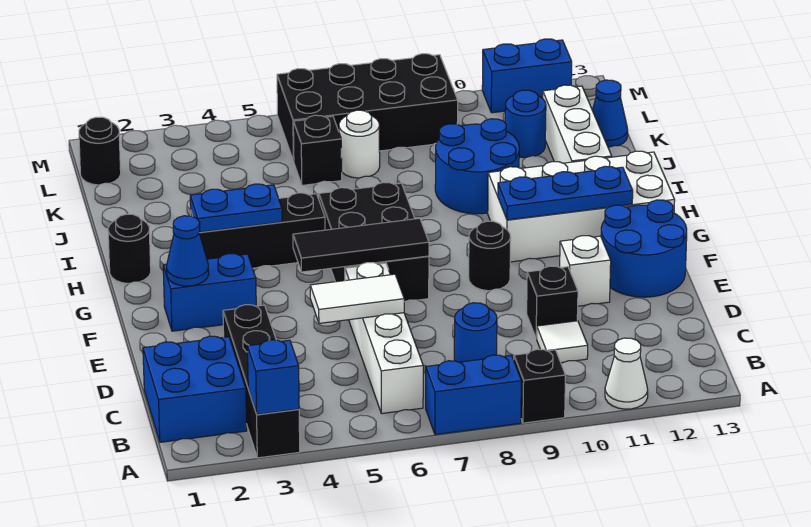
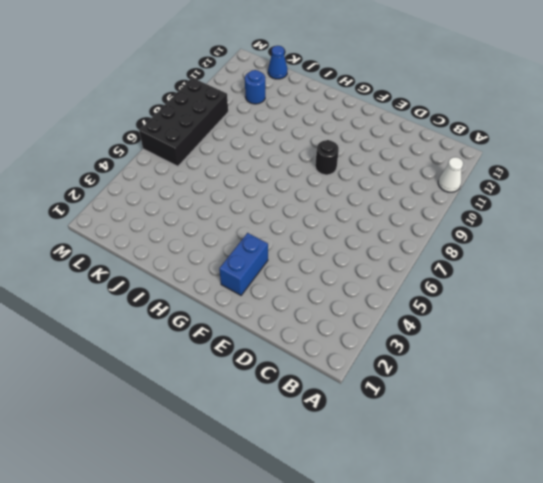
none -> black 1x4 brick [223,305,300,458]
none -> blue 1x2 brick [426,355,521,435]
none -> black 1x1 brick [514,349,566,423]
none -> blue 2x2 brick [143,336,247,442]

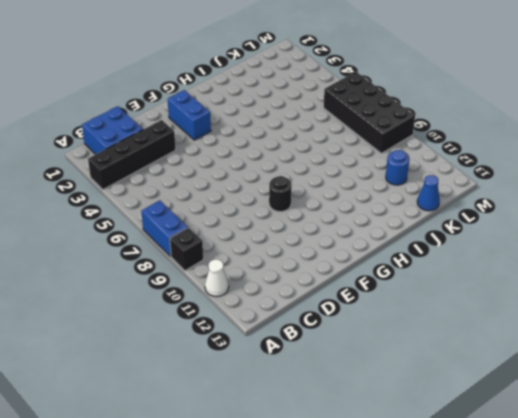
none -> white 1x4 brick [345,263,423,414]
none -> blue 1x1 round brick [454,303,497,362]
none -> white 1x1 tile [537,321,588,363]
none -> black 1x1 brick [527,266,578,339]

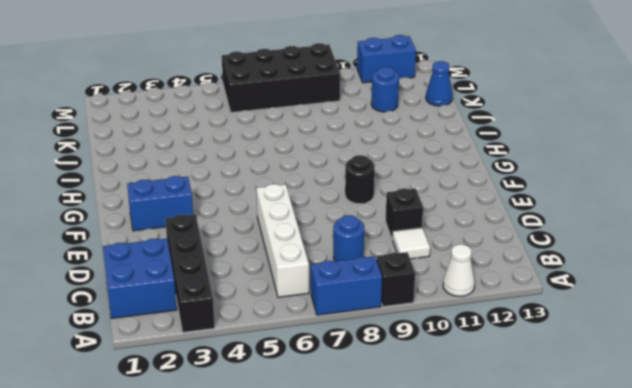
none -> white 1x1 brick [560,236,611,306]
none -> blue 2x2 round brick [601,200,687,297]
none -> black 2x3 brick [319,182,429,302]
none -> white 2x4 brick [488,151,675,262]

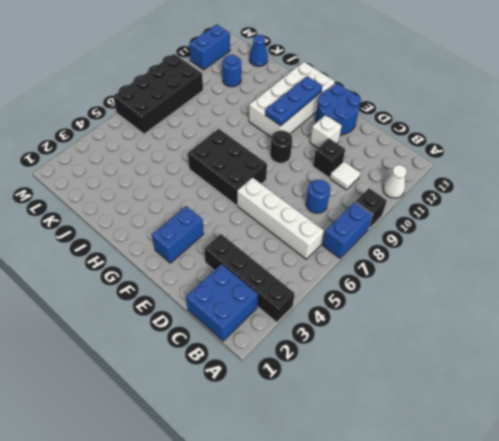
none -> black 1x1 round brick [108,214,151,283]
none -> black 1x3 brick [191,193,325,268]
none -> blue 2x2 round brick [435,119,519,214]
none -> white 1x3 brick [543,85,612,163]

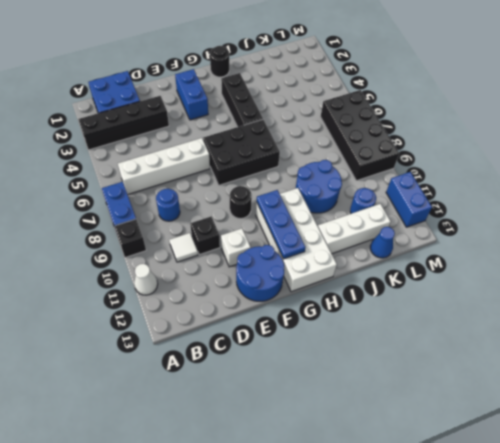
none -> black 1x1 brick [293,115,342,185]
none -> white 1x1 round brick [339,110,380,178]
none -> black 1x1 round brick [79,117,121,185]
none -> blue 1x1 brick [248,340,299,414]

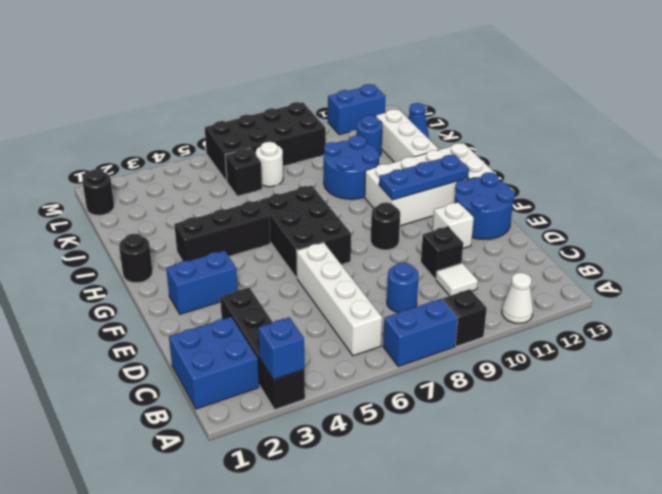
none -> white 1x2 tile [310,274,404,323]
none -> blue 1x1 cone [167,216,209,286]
none -> black 1x3 tile [293,218,429,272]
none -> blue 1x2 plate [190,184,282,232]

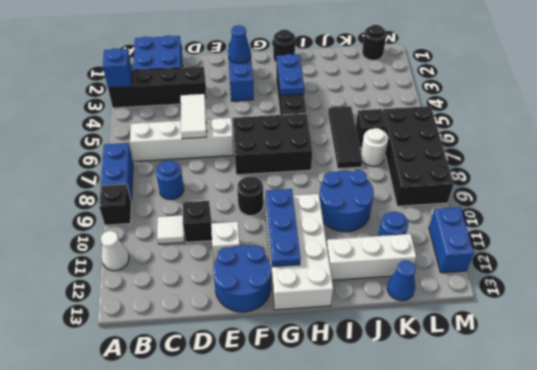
black 1x3 tile [328,106,362,169] -> black 1x3 tile moved to [293,218,429,272]

